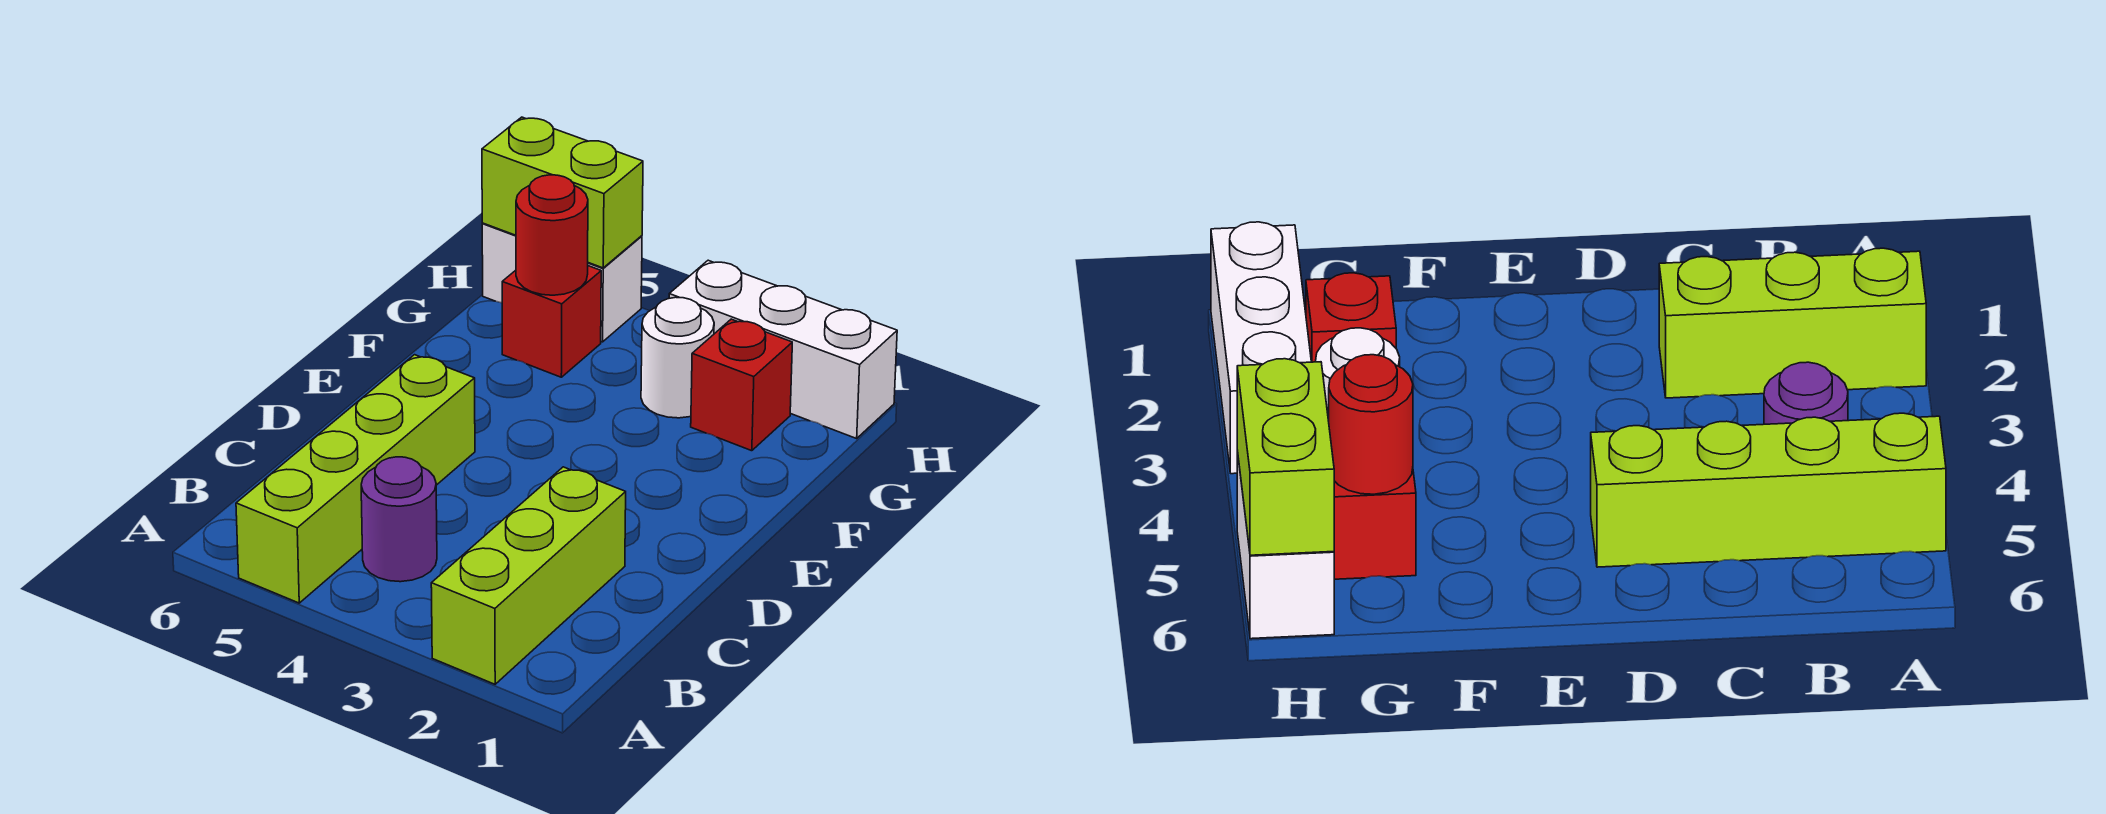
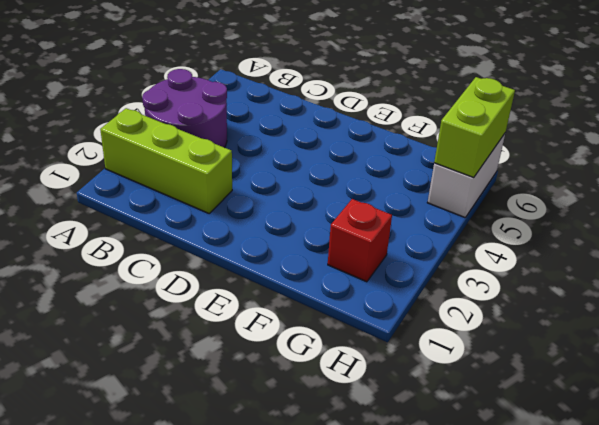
purple 2x2 round brick [142,69,227,147] -> purple 1x1 round brick [361,457,437,582]
none -> lime 1x4 brick [236,355,475,603]
none -> white 1x1 round brick [641,297,714,418]

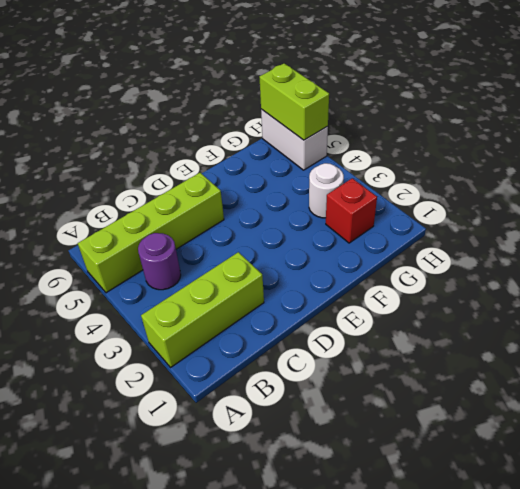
none -> red 1x1 brick [502,266,601,377]
none -> white 1x3 brick [669,260,897,438]

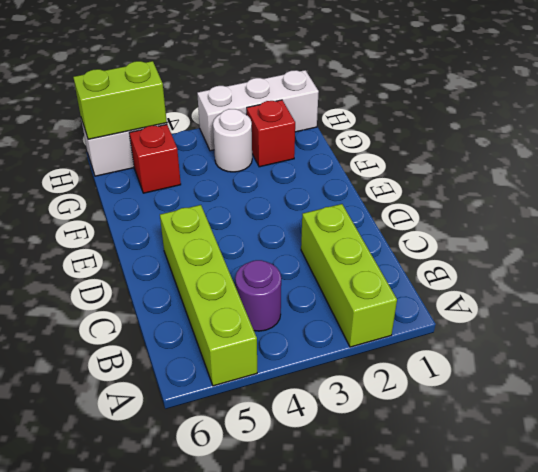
none -> red 1x1 round brick [516,175,588,295]

